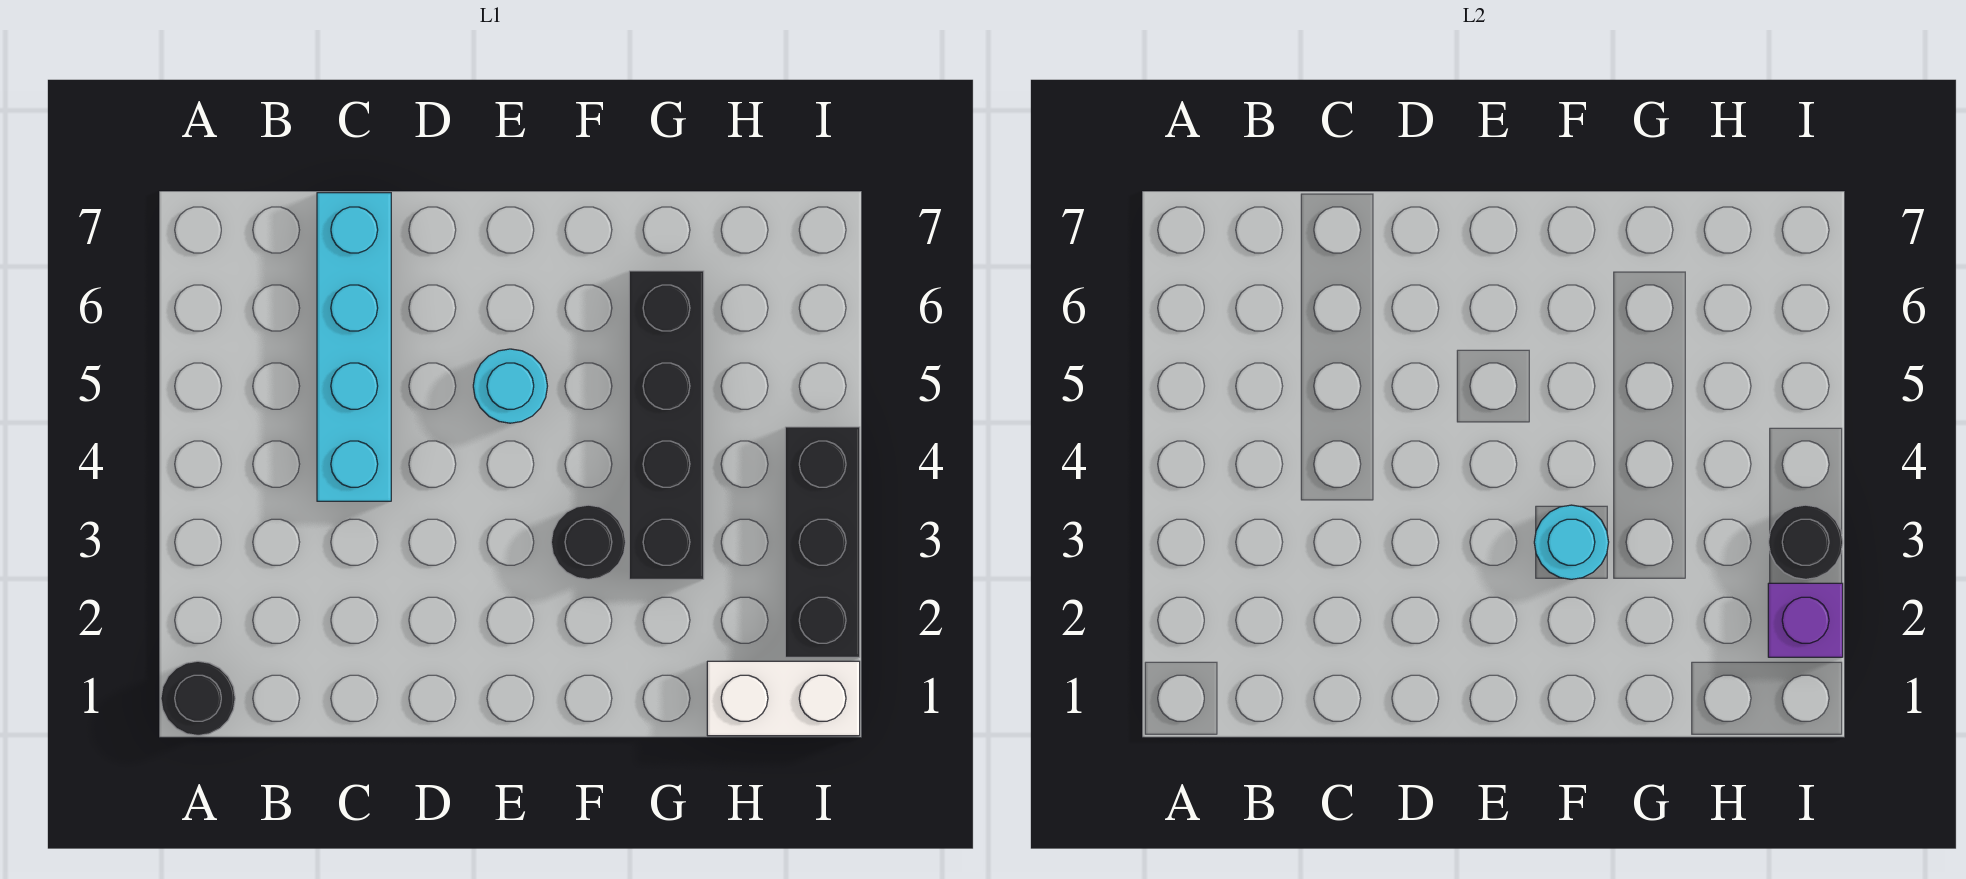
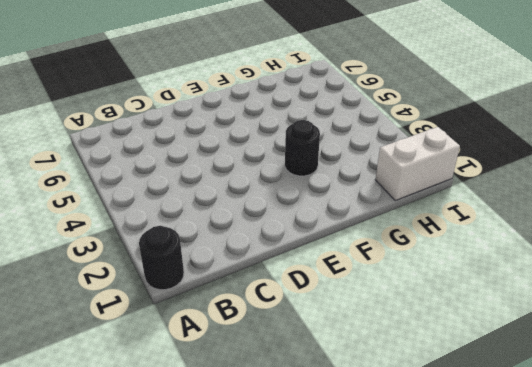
none -> cyan 1x4 brick [317,193,391,501]
none -> cyan 1x1 round brick [473,349,547,423]

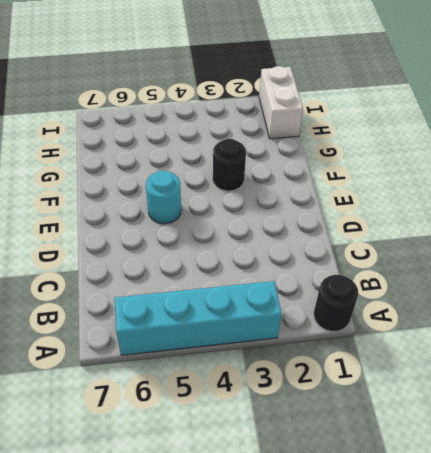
cyan 1x4 brick [115,281,282,355] -> cyan 1x4 brick moved to [317,193,391,501]
none -> black 1x4 brick [629,271,704,579]
none -> black 1x3 brick [785,427,860,657]

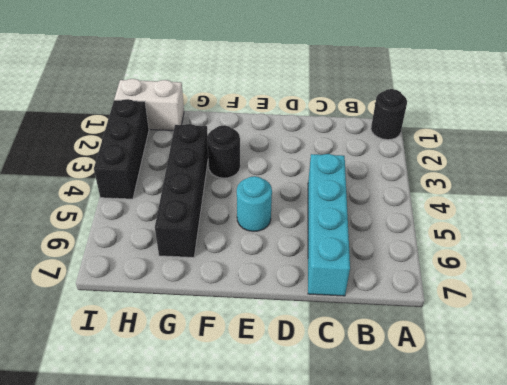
none -> cyan 1x1 round brick [1534,505,1609,579]
none -> purple 1x1 brick [1768,583,1843,657]

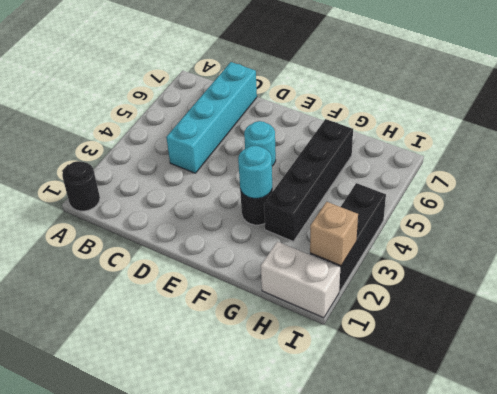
tan 1x1 brick [310,202,358,266] -> purple 1x1 brick [1768,583,1843,657]
none -> black 1x1 round brick [1769,505,1843,579]

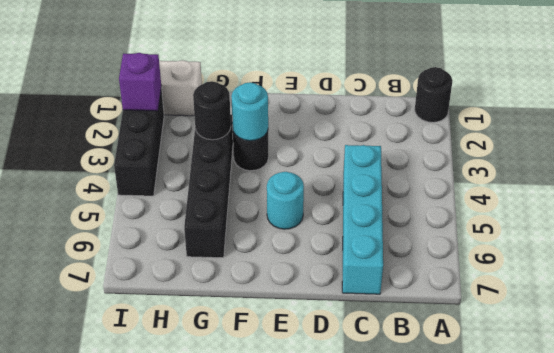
black 1x1 round brick [193,81,231,140] -> black 1x1 round brick moved to [1769,505,1843,579]

